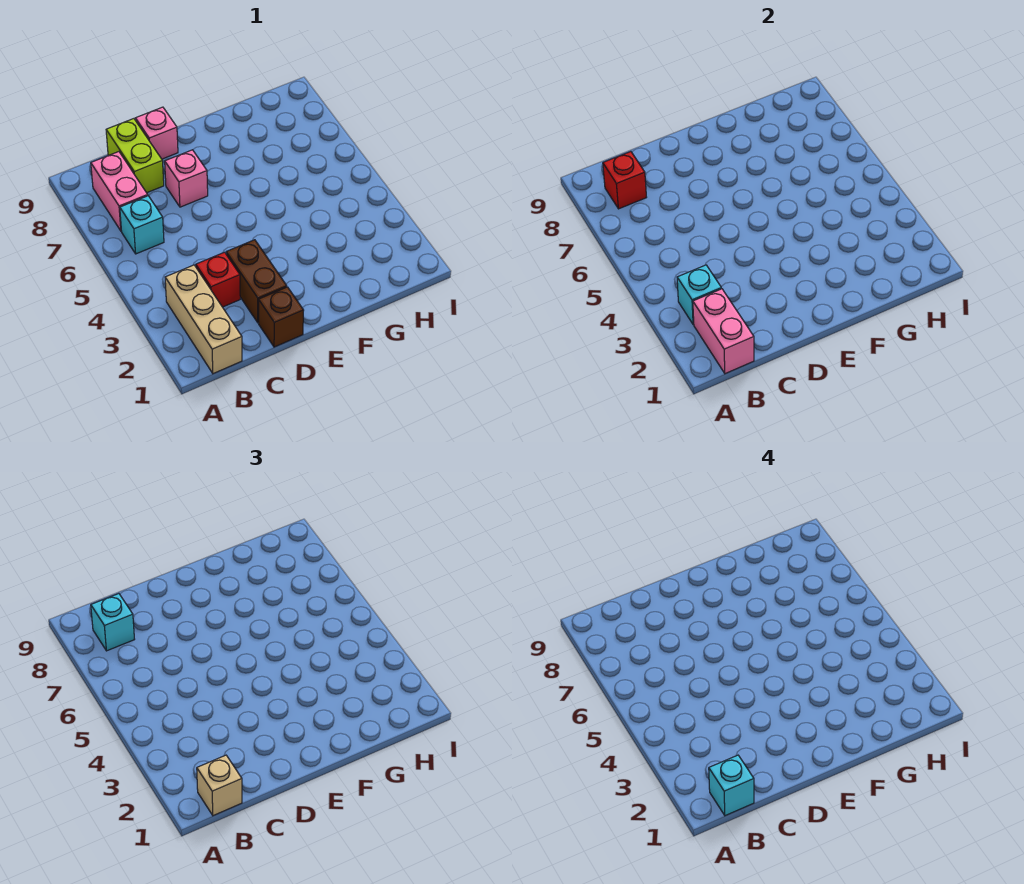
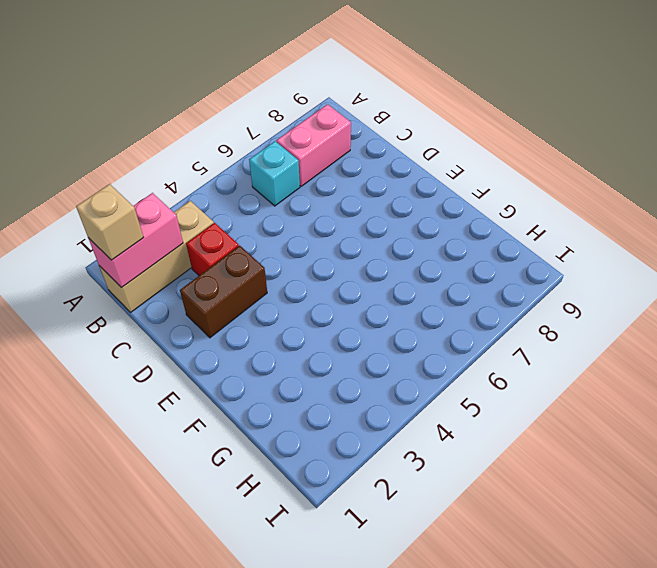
none -> lime 1x2 brick [106,119,164,193]
none -> brown 1x1 brick [259,287,304,347]
none -> pink 1x1 brick [165,150,208,207]

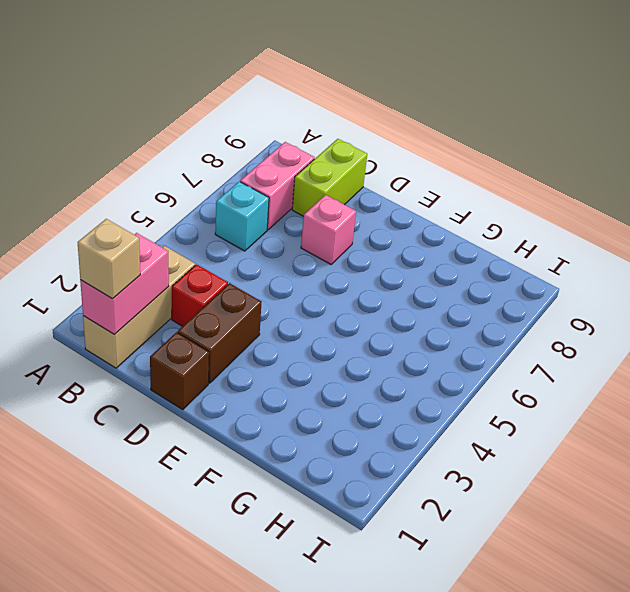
none -> pink 1x1 brick [135,107,178,159]
none -> cyan 1x1 brick [677,265,721,325]
none -> red 1x1 brick [603,152,647,209]

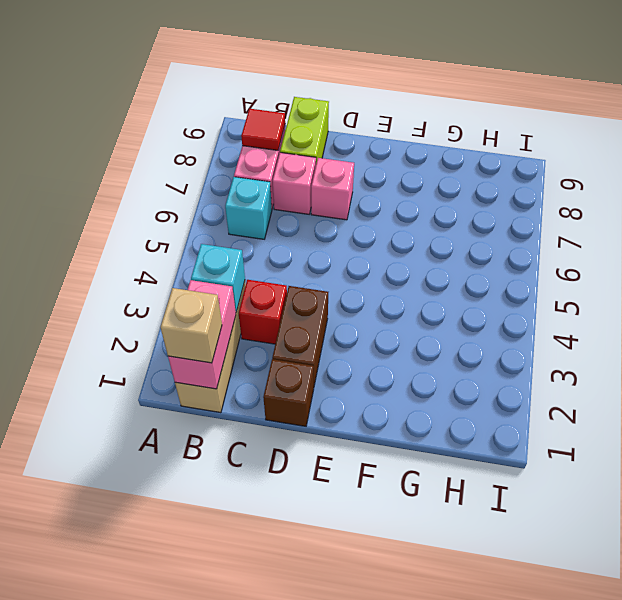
red 1x1 tile [241,109,285,150] -> red 1x1 brick [603,152,647,209]
pink 1x1 brick [273,153,316,214] -> pink 1x1 brick moved to [135,107,178,159]
none -> cyan 1x1 brick [91,594,135,651]
none -> cyan 1x1 brick [709,755,754,816]

